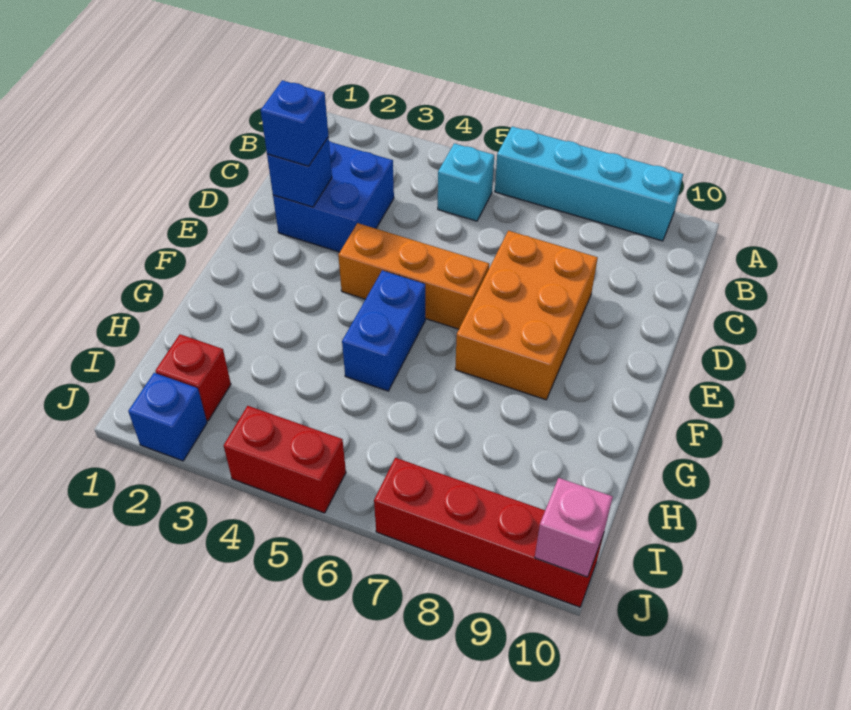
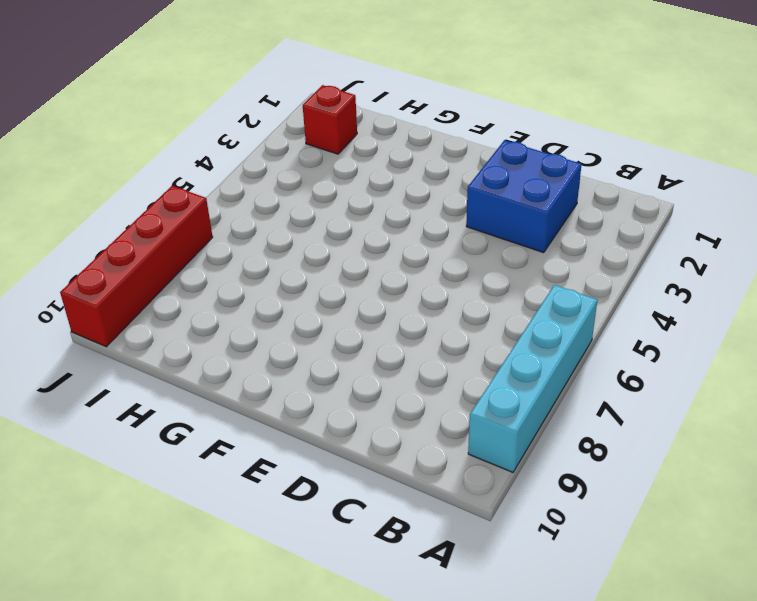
none -> cyan 1x1 brick [438,143,494,221]
none -> orange 2x3 brick [455,231,598,400]
none -> orange 1x3 brick [338,223,489,329]

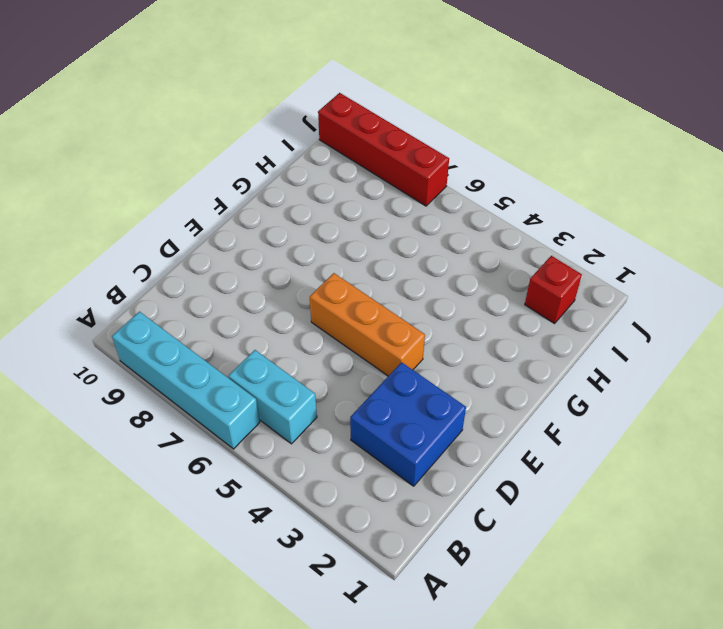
cyan 1x2 brick [228,350,317,444] -> cyan 1x1 brick [438,143,494,221]
none -> orange 2x3 brick [455,231,598,400]
none -> blue 1x2 brick [342,270,425,391]
none -> blue 1x1 brick [128,373,207,461]

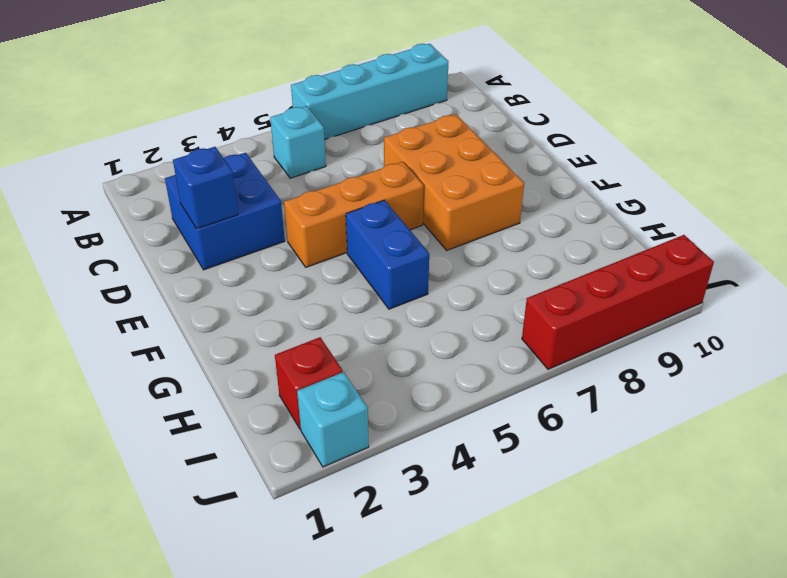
cyan 1x1 brick [297,372,369,467] -> blue 1x1 brick [128,373,207,461]
none -> red 1x2 brick [224,406,346,513]
none -> pink 1x1 brick [535,478,613,577]
none -> blue 1x1 brick [261,80,328,166]

